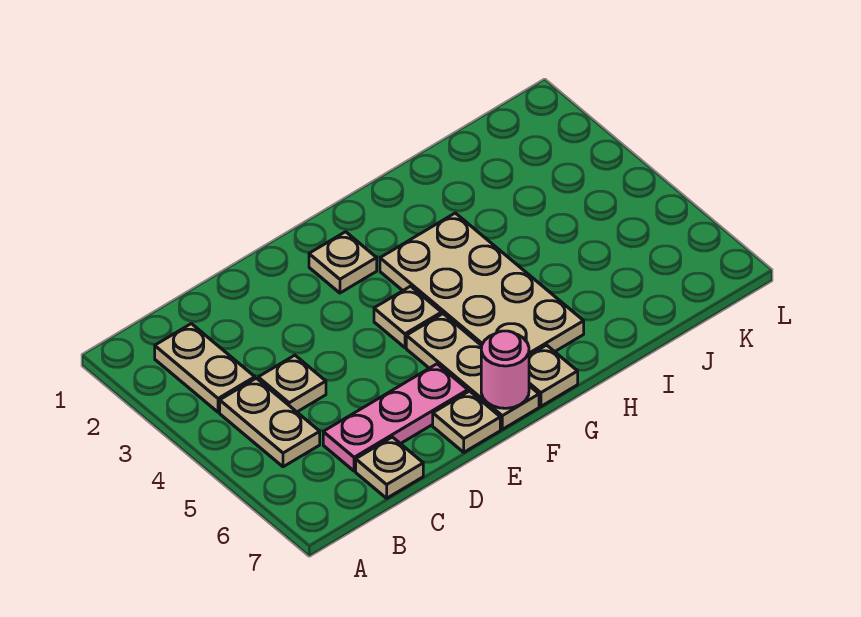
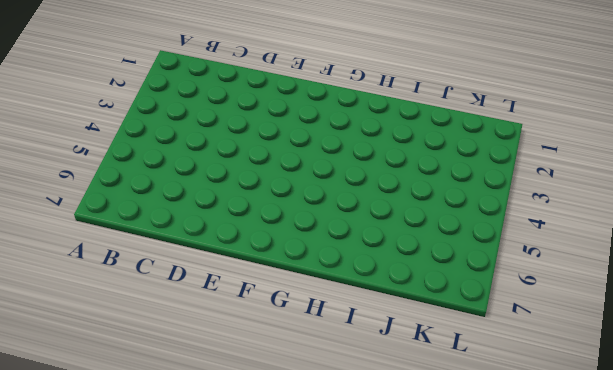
none -> tan 1x2 plate [155,324,255,412]
none -> tan 1x2 plate [220,378,320,467]
none -> tan 1x1 plate [258,355,326,412]

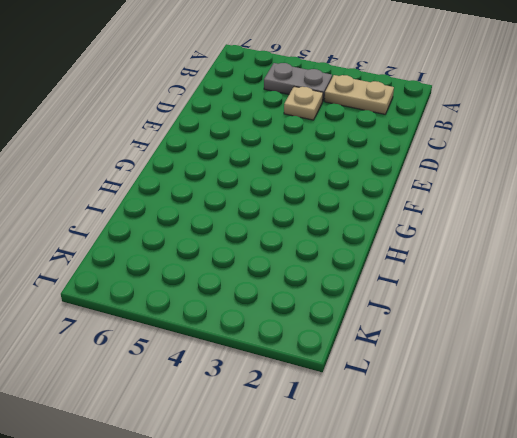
grey 1x2 plate [264,63,332,101] -> tan 1x2 plate [220,378,320,467]
none -> pink 1x3 plate [323,364,468,471]
none -> tan 1x1 plate [356,437,423,498]
none -> tan 1x1 plate [433,391,500,452]

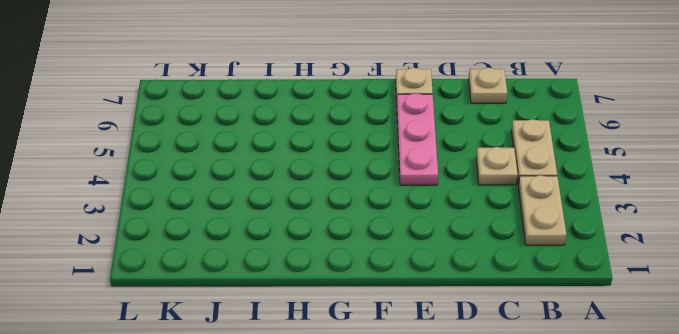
pink 1x3 plate [397,93,438,185] -> pink 1x3 plate turned to [323,364,468,471]
none -> tan 1x1 plate [309,232,377,293]
none -> tan 1x1 plate [374,286,442,348]
none -> tan 1x3 plate [406,314,539,429]

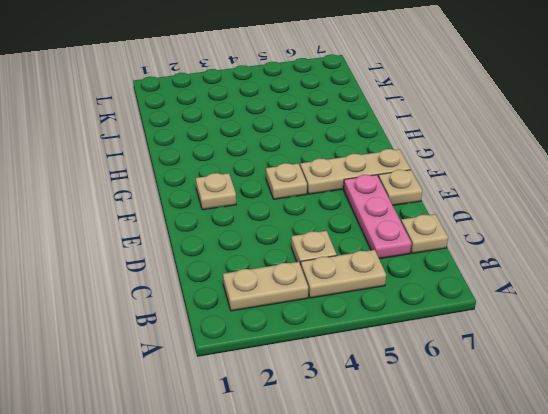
none -> tan 2x4 plate [380,213,584,355]
none -> tan 1x1 plate [529,345,578,406]
none -> pink 1x1 round brick [481,331,529,408]

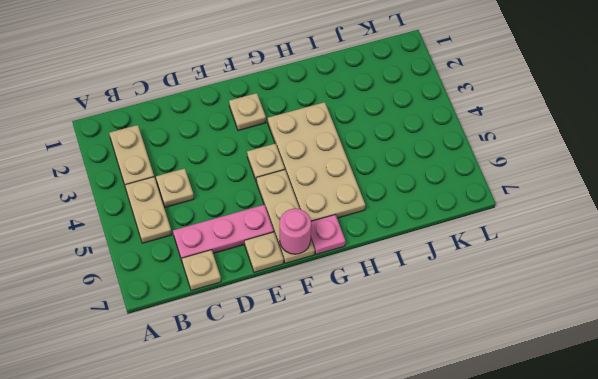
pink 1x1 plate [311,215,345,254] -> tan 1x1 plate [529,345,578,406]

